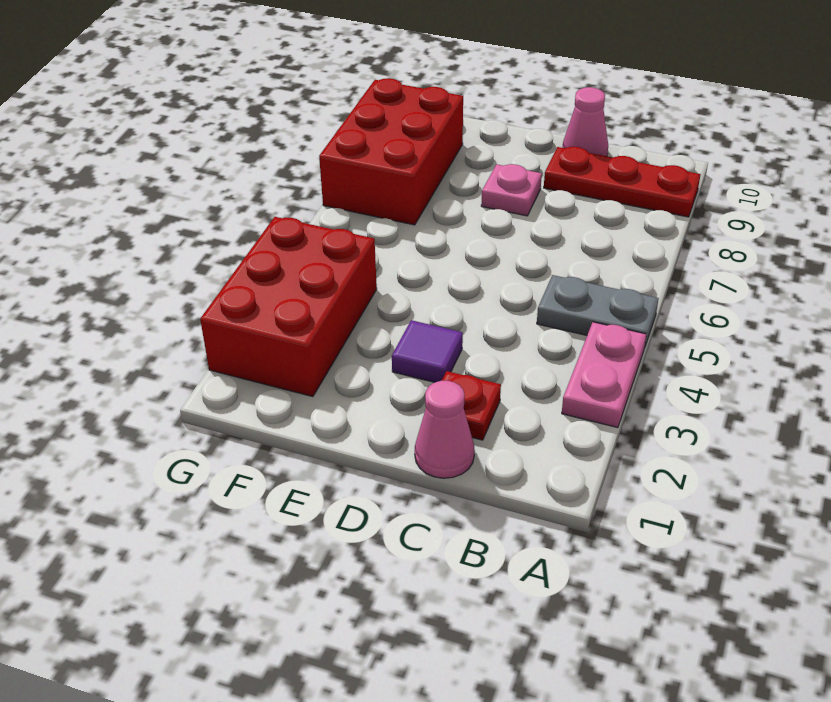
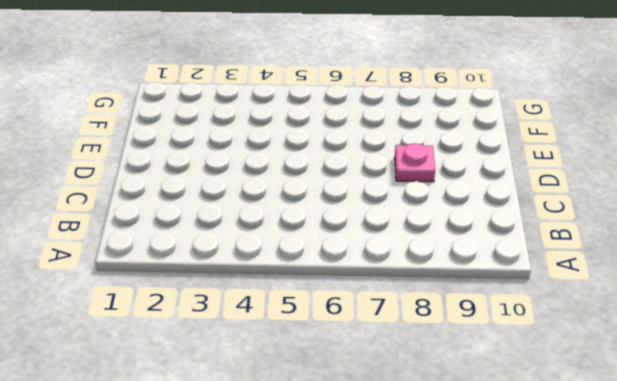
none -> pink 1x2 plate [562,322,646,428]
none -> grey 1x2 plate [537,275,659,348]

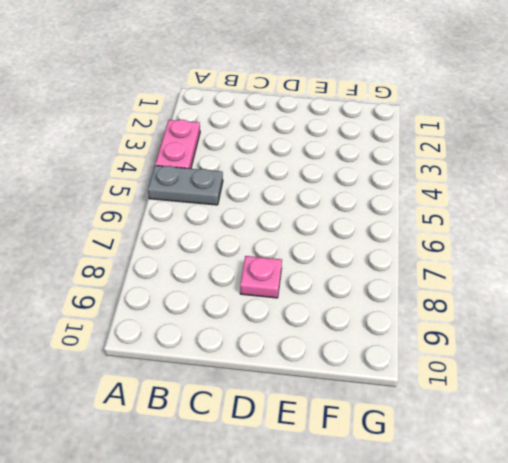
none -> red 1x3 plate [544,147,701,217]
none -> pink 1x1 cone [415,381,474,478]

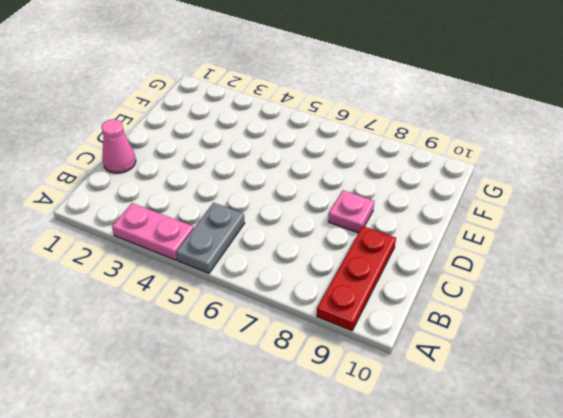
none -> red 1x1 plate [442,371,501,440]
none -> pink 1x1 cone [562,87,608,156]

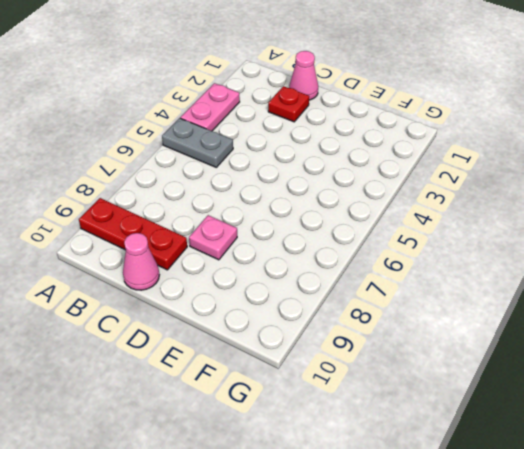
none -> purple 1x1 tile [392,320,463,382]
none -> red 2x3 brick [200,217,377,397]

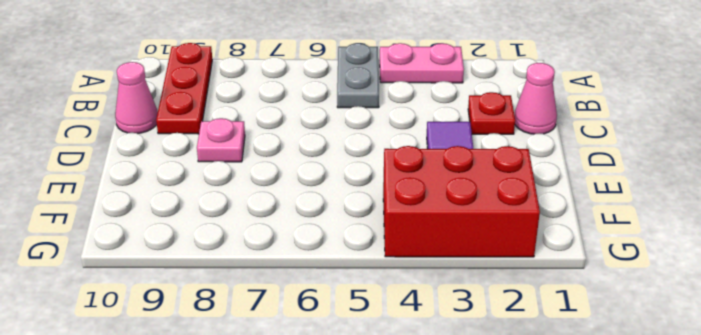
none -> red 2x3 brick [319,78,463,225]

